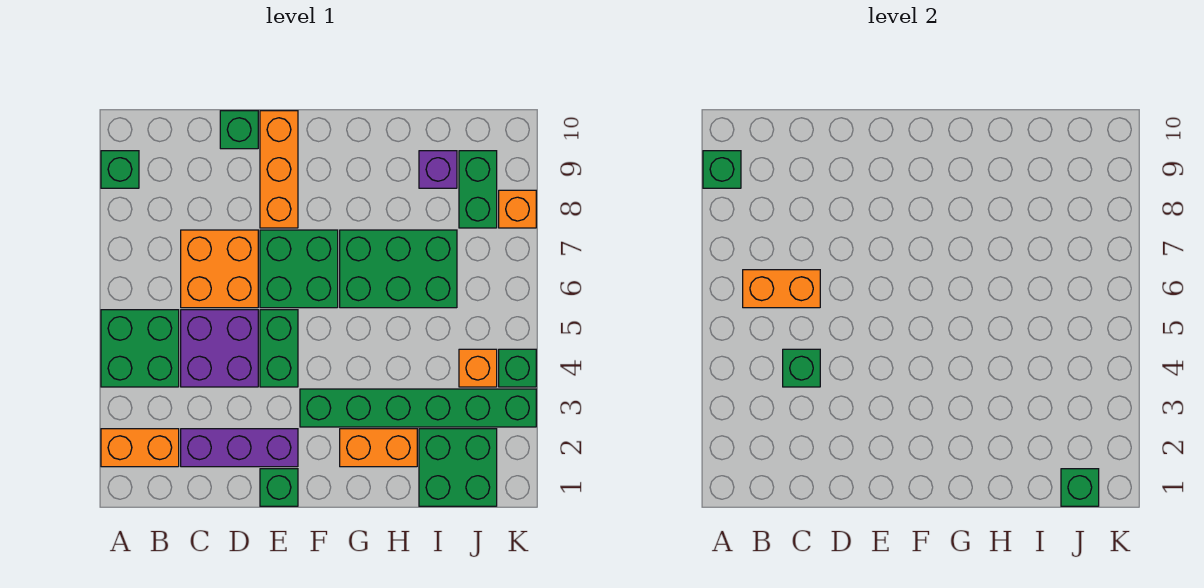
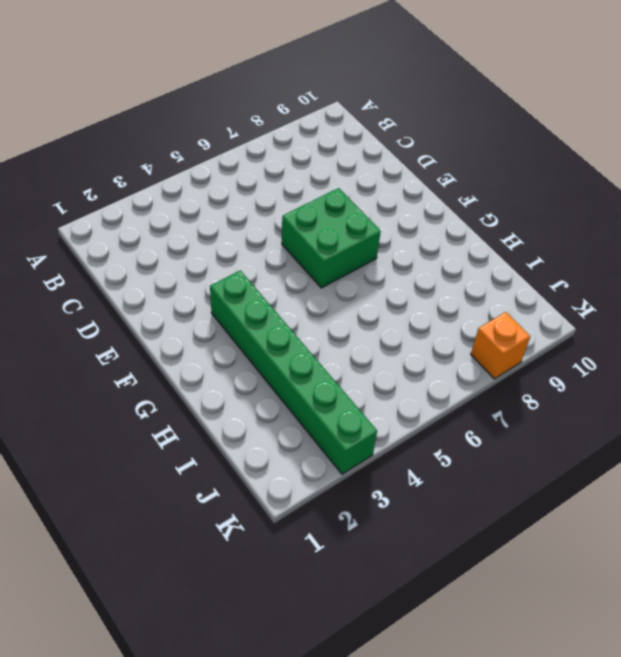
none -> orange 1x2 brick [101,429,179,467]
none -> green 2x2 brick [101,310,179,387]
none -> green 1x1 brick [101,151,139,188]

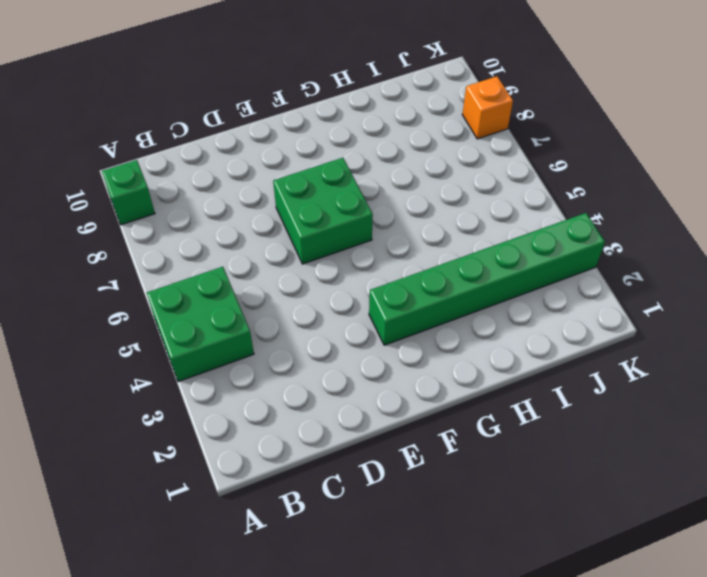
none -> orange 1x2 brick [101,429,179,467]
none -> purple 1x3 brick [181,429,298,467]
none -> purple 2x2 brick [181,310,258,387]

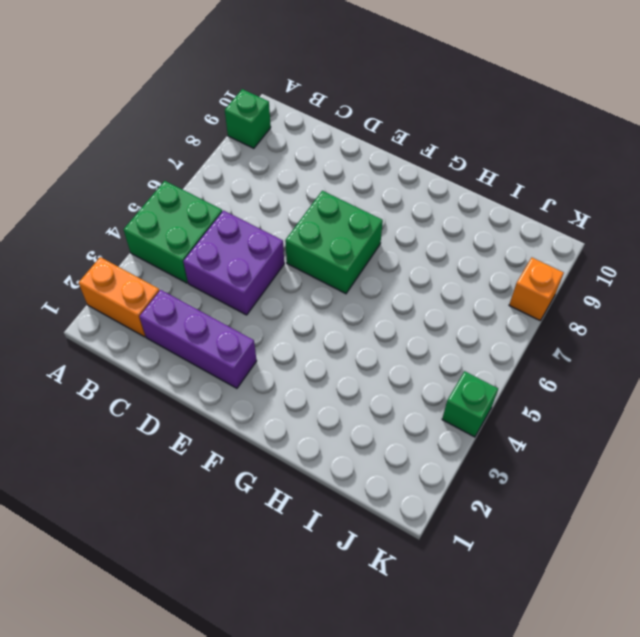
none -> orange 2x2 brick [181,230,258,308]
none -> green 1x1 brick [220,111,258,149]
none -> green 1x1 brick [260,469,298,506]

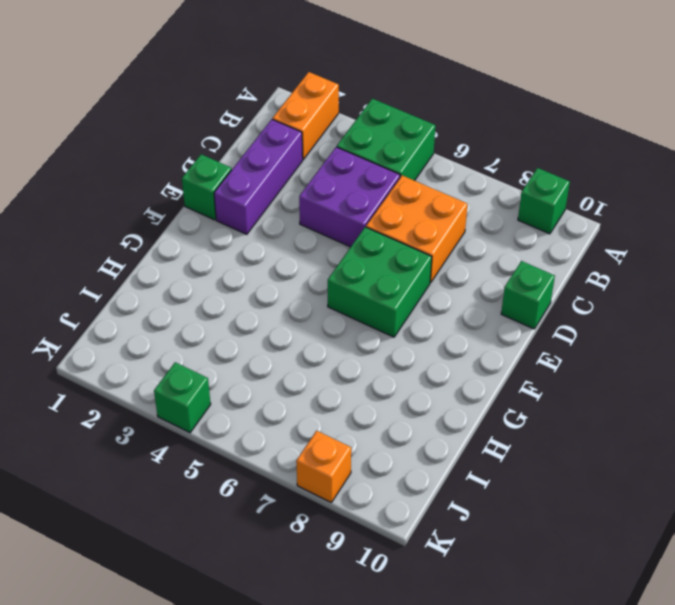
none -> green 1x2 brick [260,310,298,387]
none -> orange 1x3 brick [260,111,298,228]
none -> green 1x6 brick [300,389,536,427]

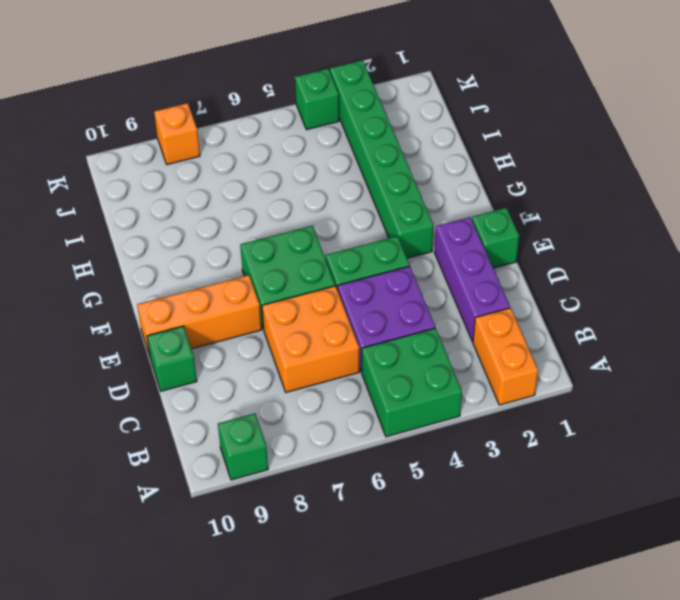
none -> orange 1x2 brick [340,429,417,467]
none -> green 2x3 brick [340,230,457,308]
none -> green 2x2 brick [419,429,497,506]

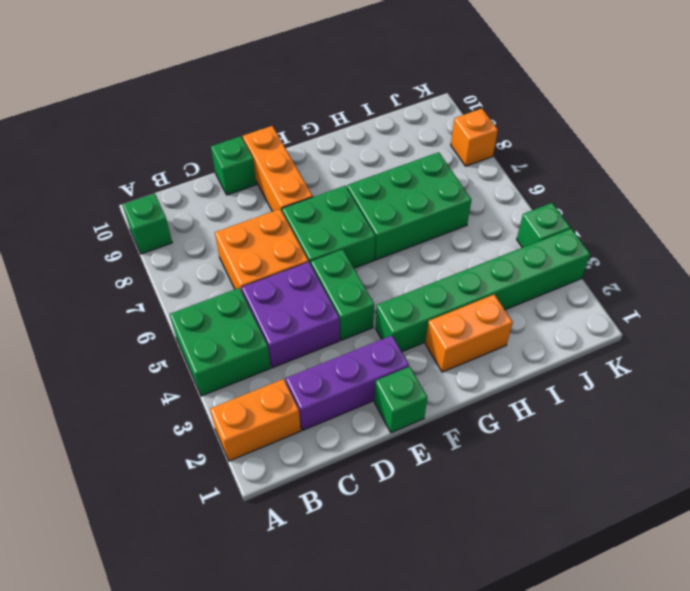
none -> green 2x2 brick [419,429,497,506]
none -> purple 1x1 brick [419,151,457,188]
none -> orange 1x1 brick [459,349,497,387]

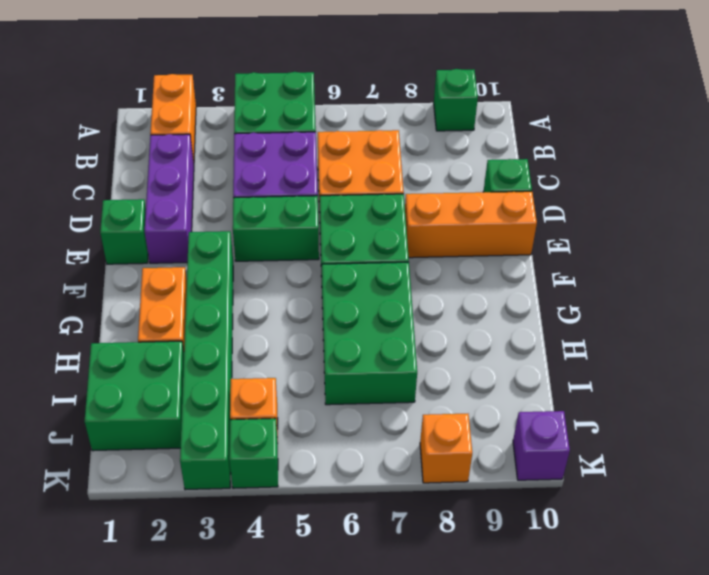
purple 1x1 brick [513,411,570,480] -> purple 1x1 brick moved to [419,151,457,188]
none -> green 1x2 brick [459,151,497,228]
none -> green 1x1 brick [703,151,741,188]
none -> orange 1x2 brick [743,270,820,308]

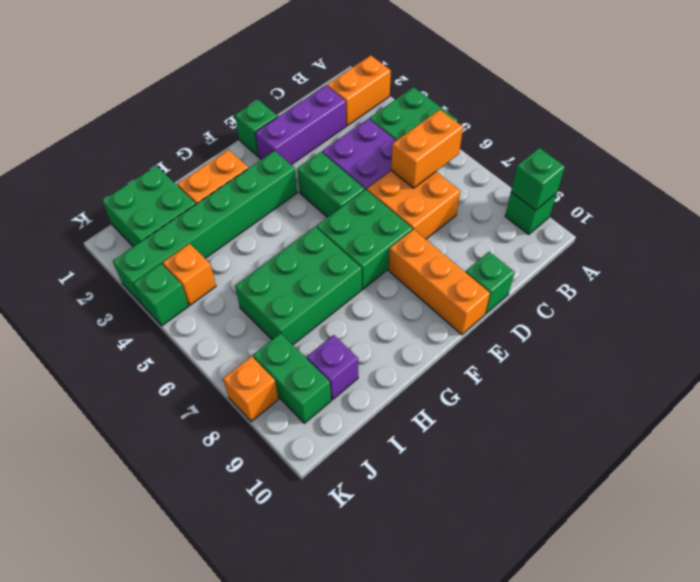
none -> green 1x1 brick [783,349,820,387]
none -> green 1x1 brick [1061,469,1099,506]

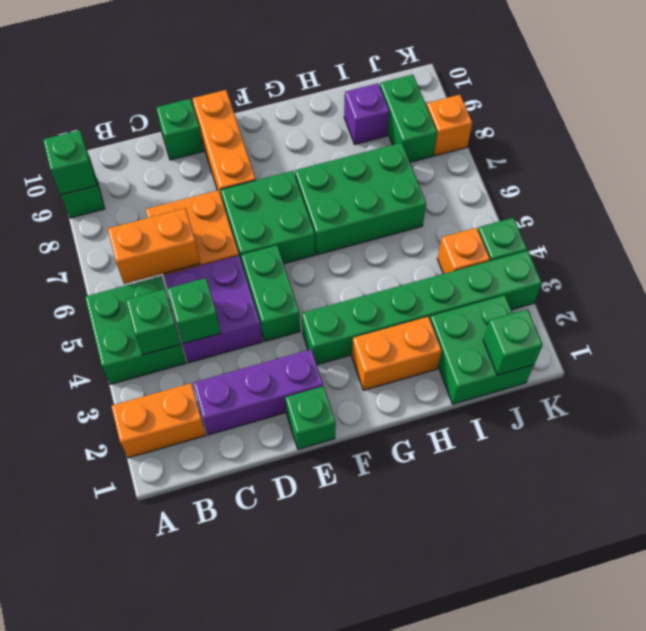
green 1x1 brick [126,289,180,355] -> none

